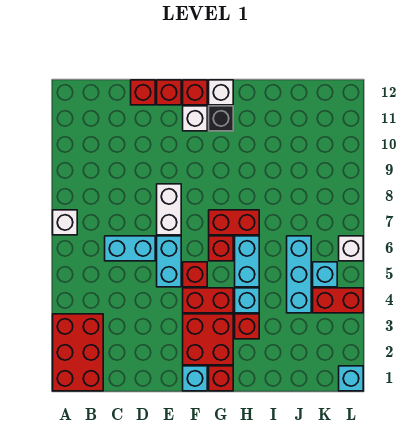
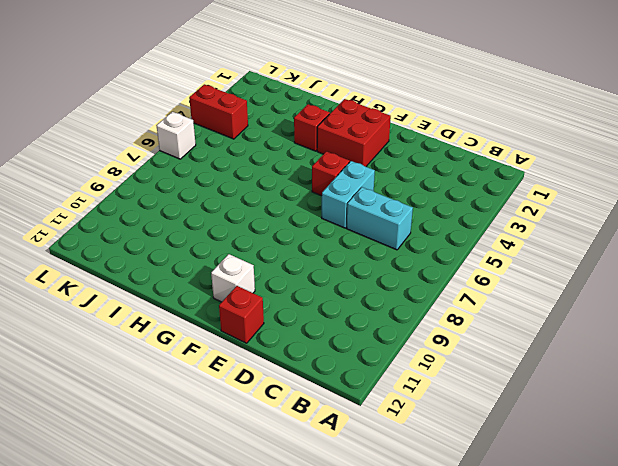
none -> red 2x3 brick [53,314,103,391]
none -> white 1x1 brick [53,210,77,235]
none -> red 1x1 brick [131,80,155,105]

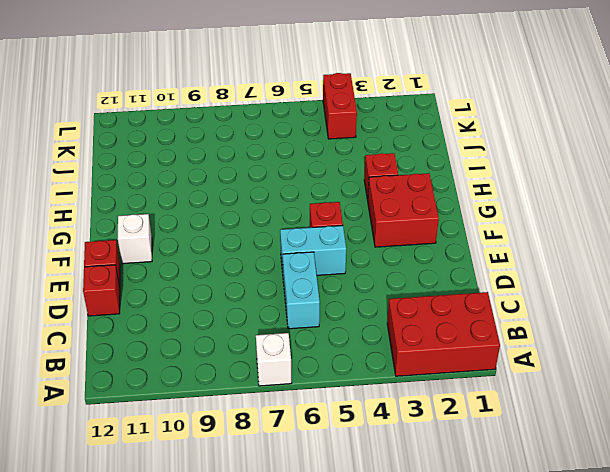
none -> white 1x2 brick [157,184,181,235]
none -> cyan 1x1 brick [183,366,207,391]
none -> red 1x2 brick [183,288,233,313]

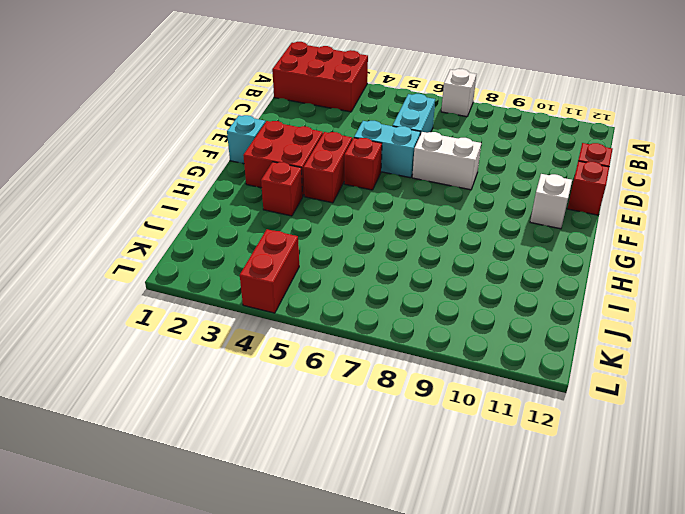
none -> red 1x1 brick [183,80,207,105]
none -> red 1x1 brick [209,366,233,391]
none -> red 1x1 brick [209,236,233,261]

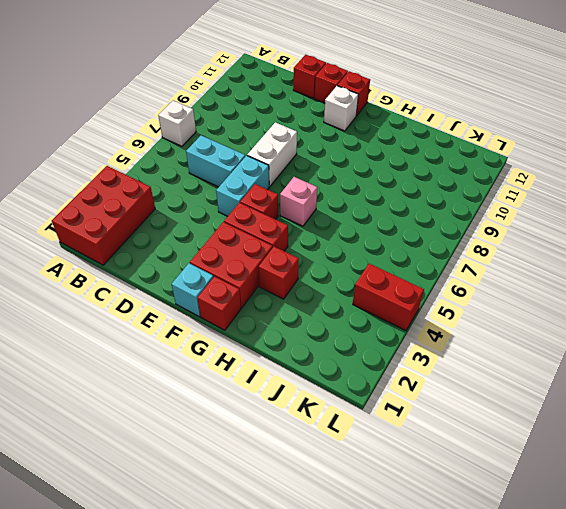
pink 1x1 brick [280,177,317,226] -> red 1x1 brick [209,236,233,261]
none -> red 1x2 brick [209,210,259,235]
none -> black 1x1 brick [209,106,233,131]
none -> white 1x1 brick [209,80,233,105]

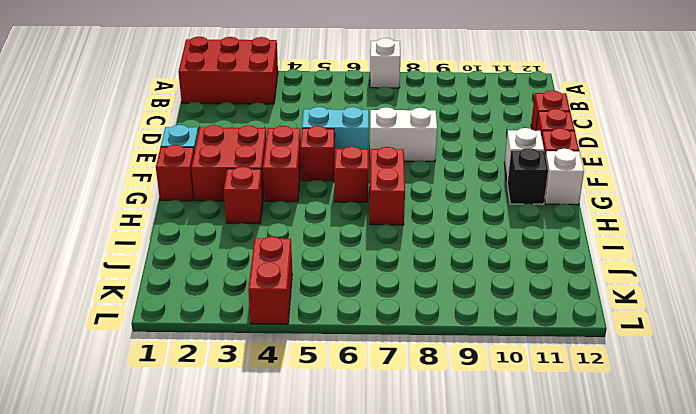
none -> cyan 1x2 brick [105,236,155,261]
none -> cyan 1x1 brick [235,288,259,313]
none -> cyan 1x2 brick [235,236,259,287]

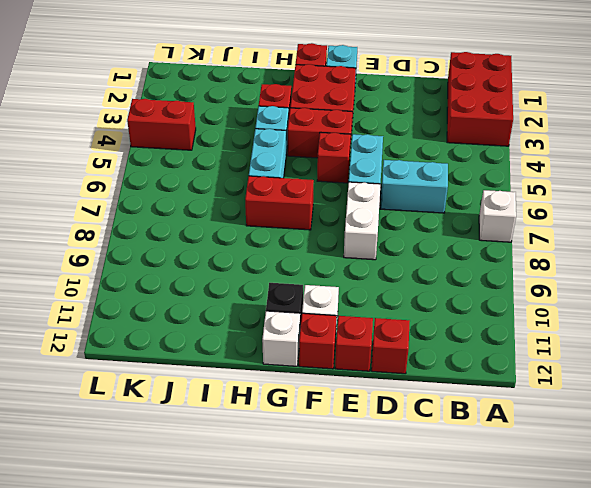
none -> red 1x1 brick [209,236,233,261]
none -> cyan 1x3 brick [287,236,311,313]
none -> cyan 1x1 brick [313,262,337,287]

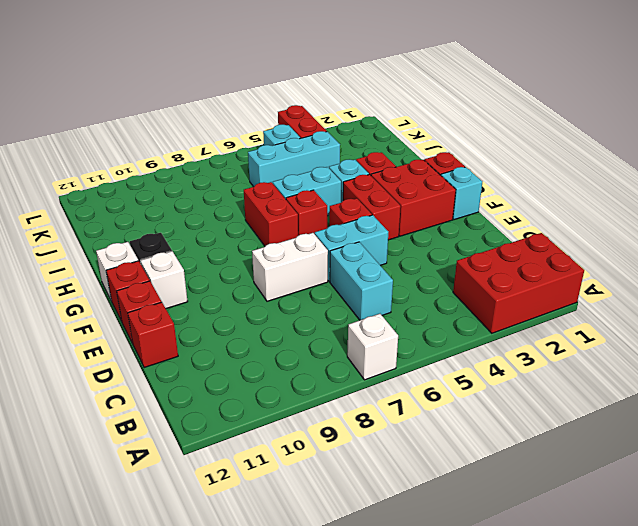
none -> cyan 1x1 brick [339,366,363,391]
none -> white 1x1 brick [339,236,363,261]

